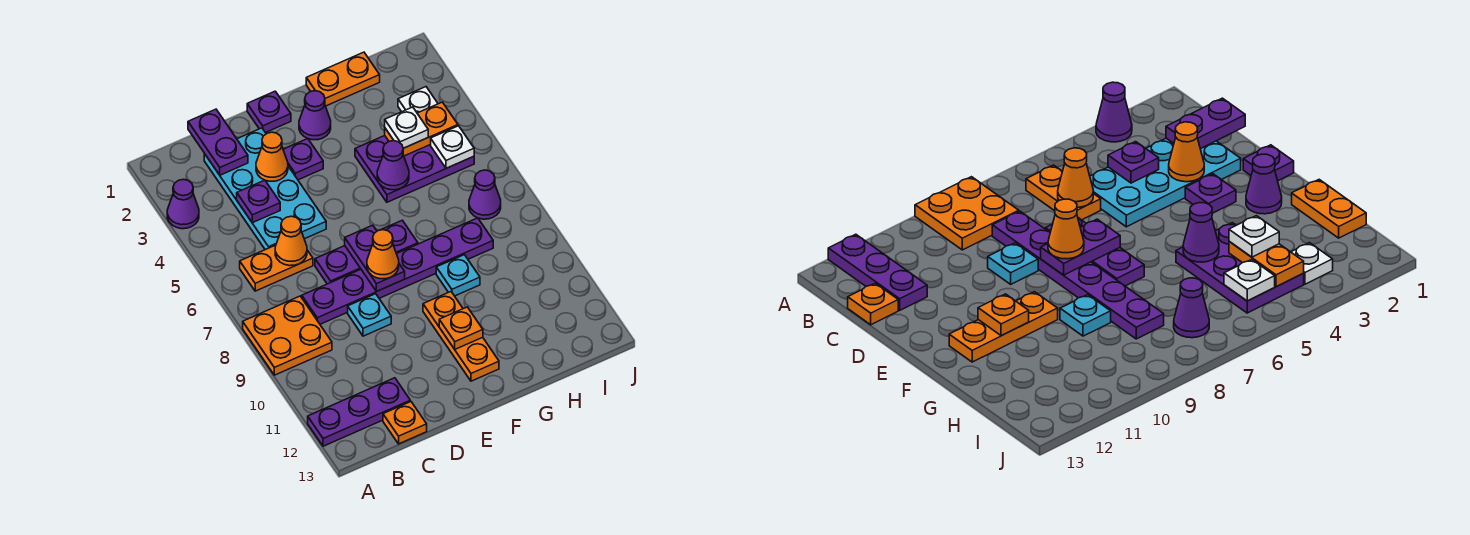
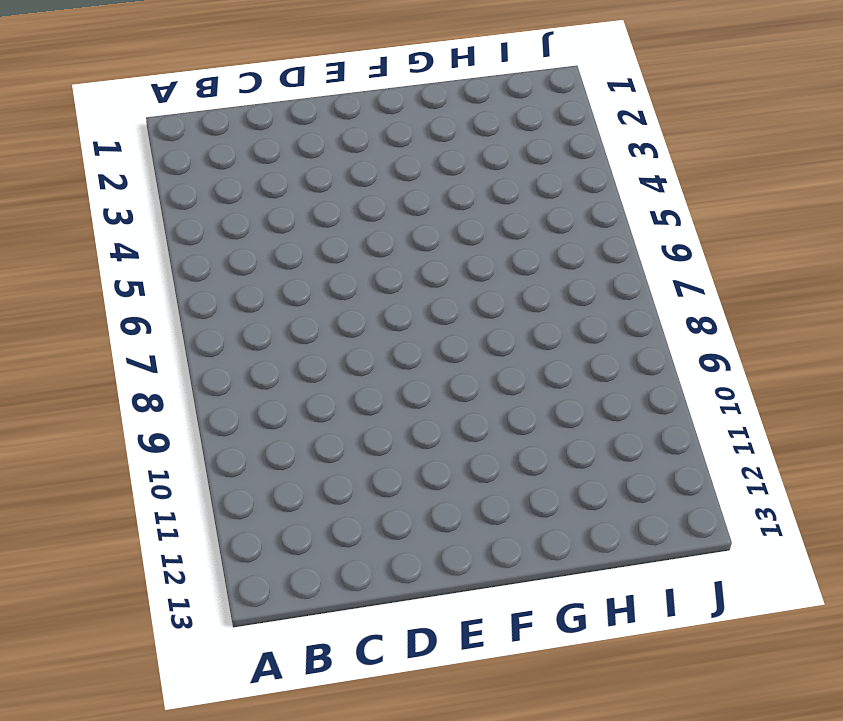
none -> purple 1x1 cone [167,179,199,229]
none -> orange 2x2 plate [243,296,332,375]
none -> purple 1x3 plate [308,378,410,446]

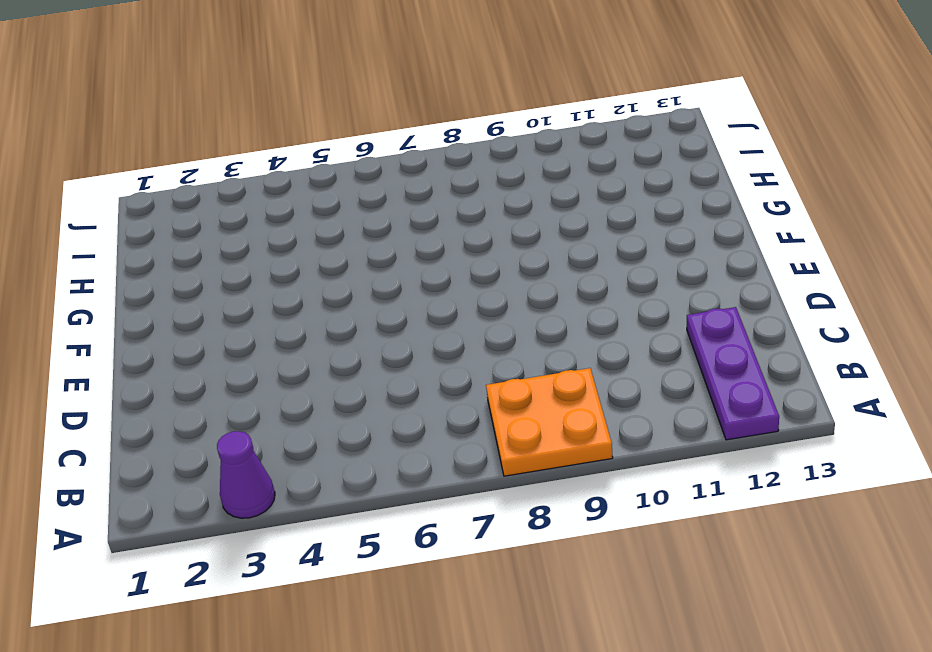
none -> orange 1x2 plate [240,245,313,291]
none -> cyan 2x4 plate [204,128,326,250]
none -> purple 1x6 plate [302,218,493,324]

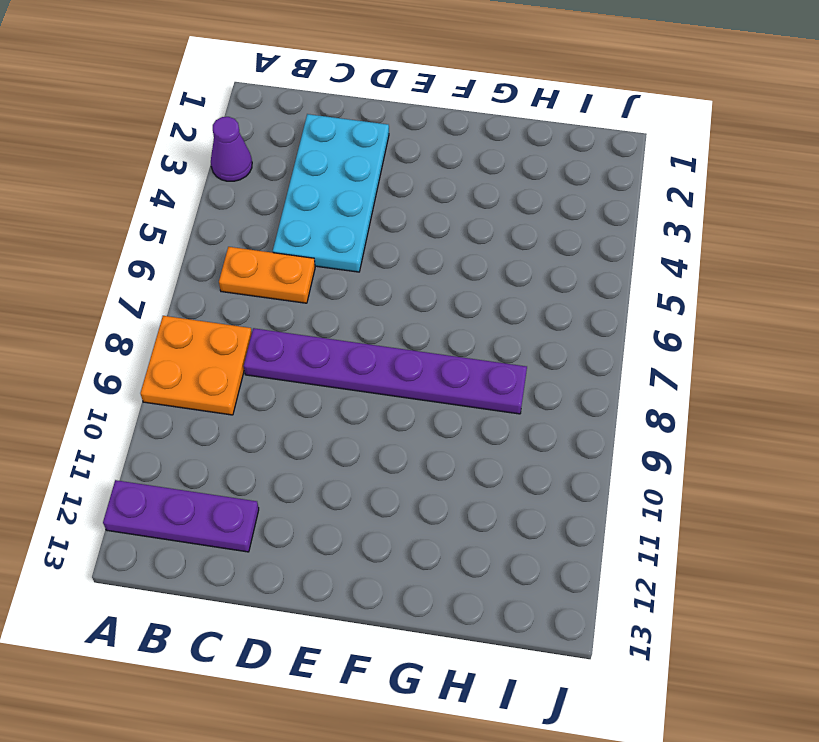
none -> orange 1x1 plate [383,402,427,444]
none -> purple 1x3 plate [315,220,418,284]
none -> cyan 1x1 plate [348,294,391,336]

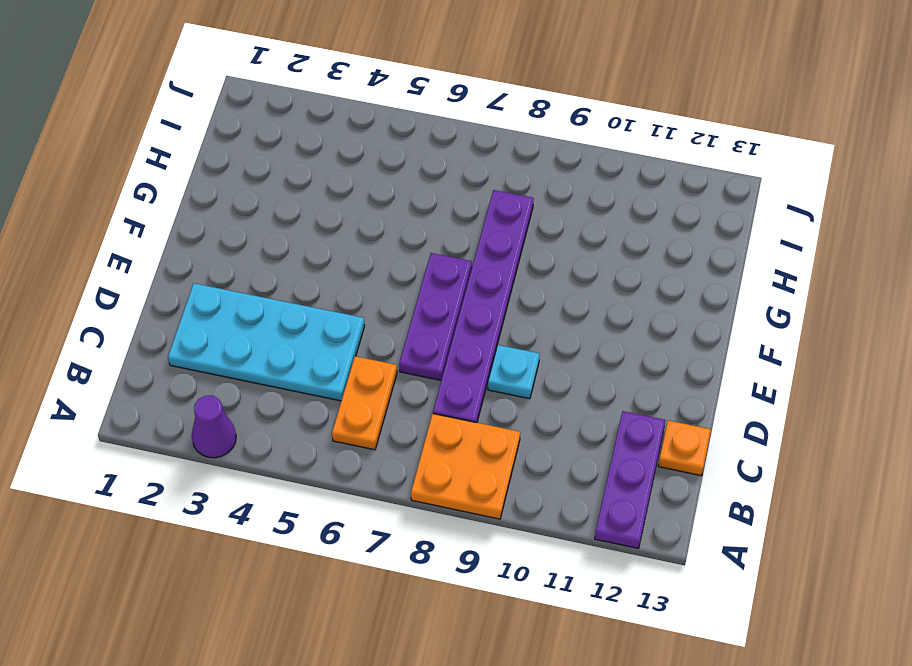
none -> purple 1x1 plate [247,91,291,133]
none -> purple 1x1 plate [283,138,323,180]
none -> purple 1x1 cone [299,91,331,140]

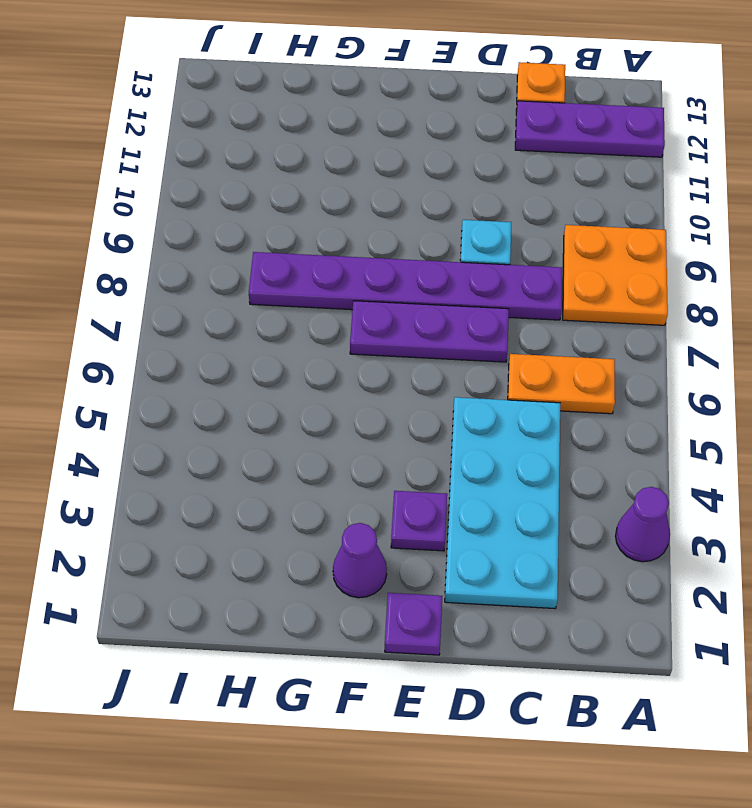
none -> orange 1x3 plate [423,292,499,381]
none -> orange 1x2 plate [306,52,380,106]
none -> purple 2x3 plate [355,136,474,202]

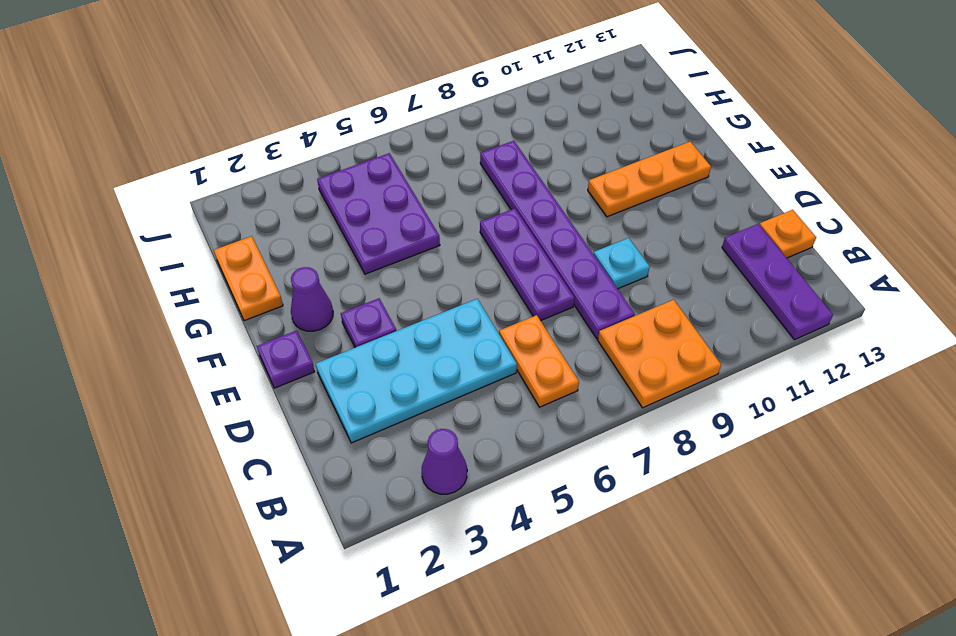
none -> cyan 1x1 plate [436,255,480,296]
none -> white 1x1 plate [398,87,438,113]
none -> purple 1x1 cone [469,170,501,219]

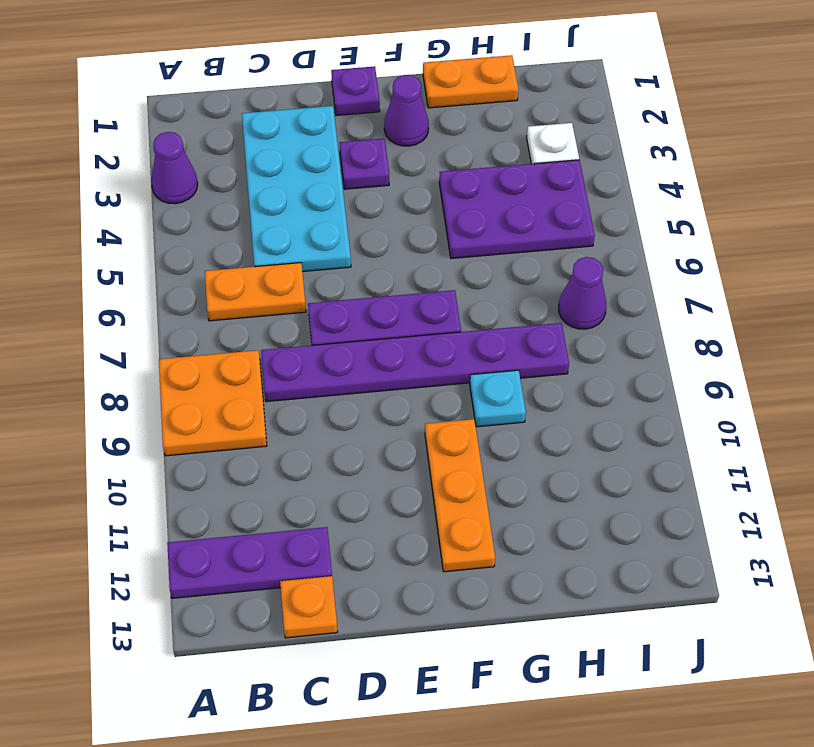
none -> cyan 1x1 plate [348,294,391,336]
none -> purple 1x2 plate [188,109,248,175]
none -> purple 1x1 plate [237,180,280,223]

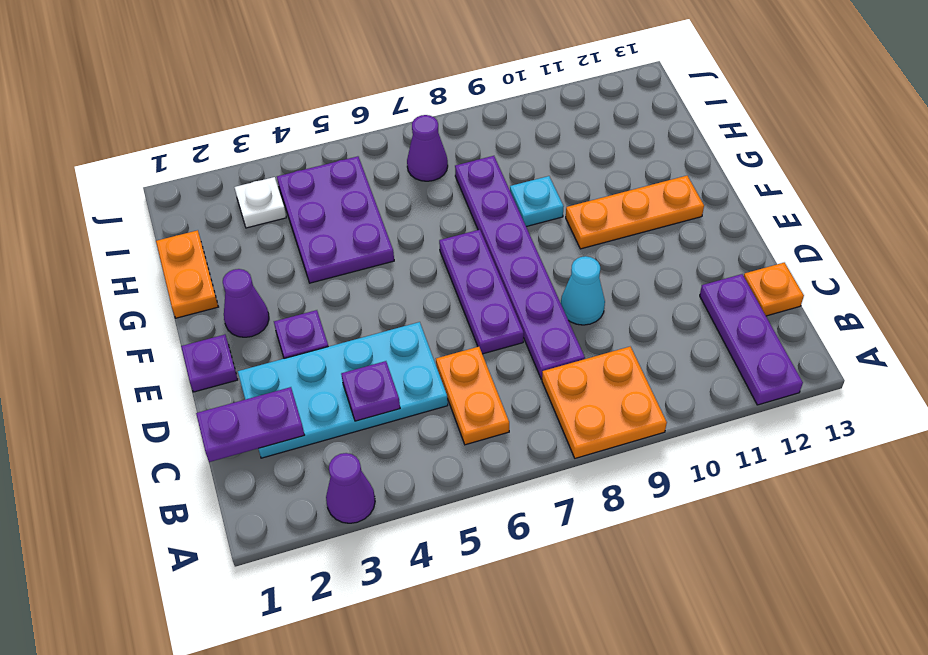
cyan 1x1 cone [561,256,605,325] -> cyan 1x1 plate [348,294,391,336]
none -> orange 1x1 cone [275,216,307,266]
none -> orange 1x1 cone [256,132,288,181]
none -> purple 1x2 plate [345,225,405,292]

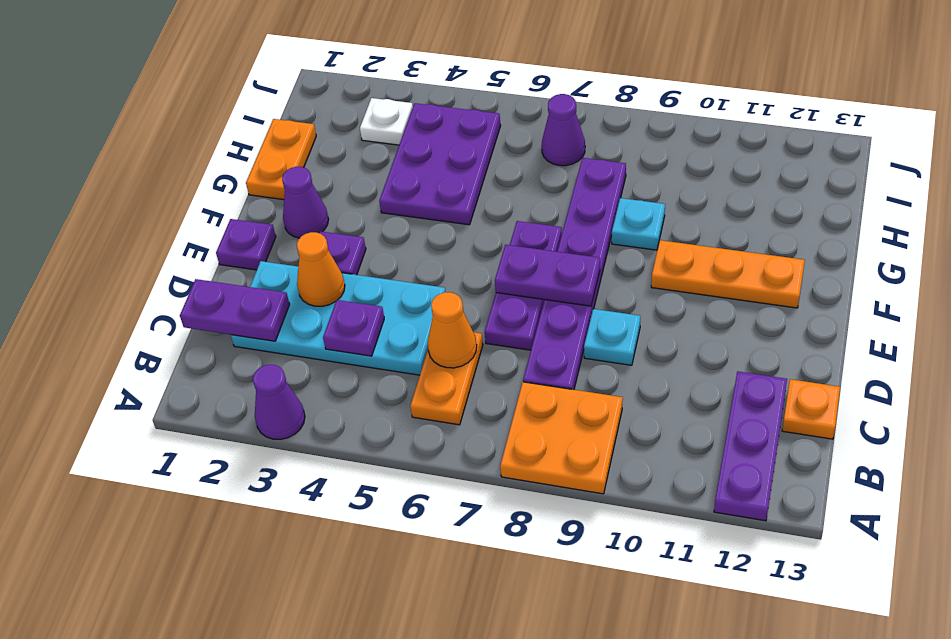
none -> orange 1x1 plate [439,307,483,349]
none -> purple 1x1 cone [377,141,409,190]
none -> orange 1x2 plate [385,102,458,156]

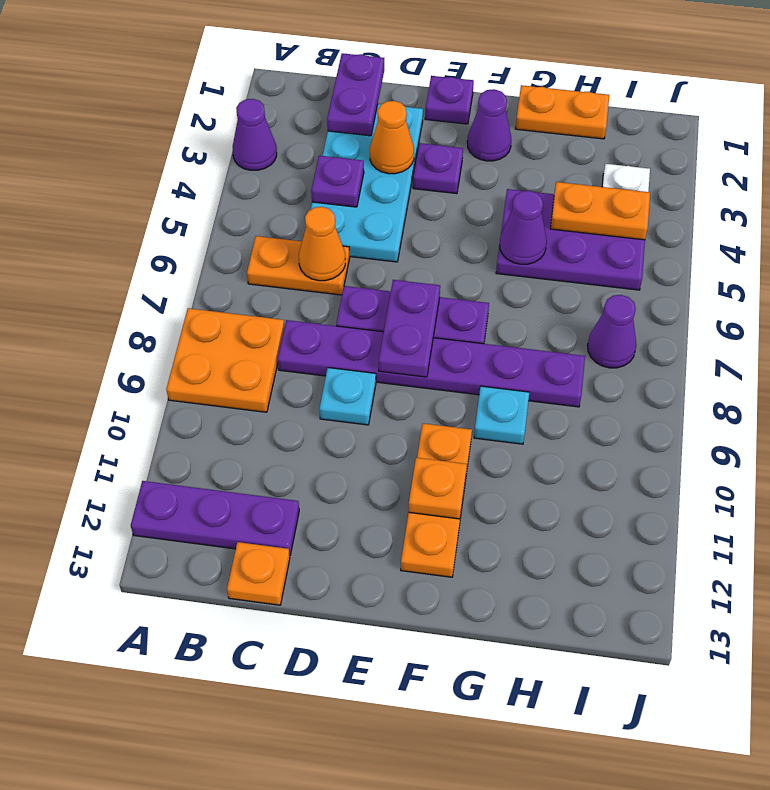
none -> white 1x1 plate [431,126,474,168]
none -> orange 1x1 cone [367,230,399,279]
none -> white 1x1 plate [385,107,428,148]

